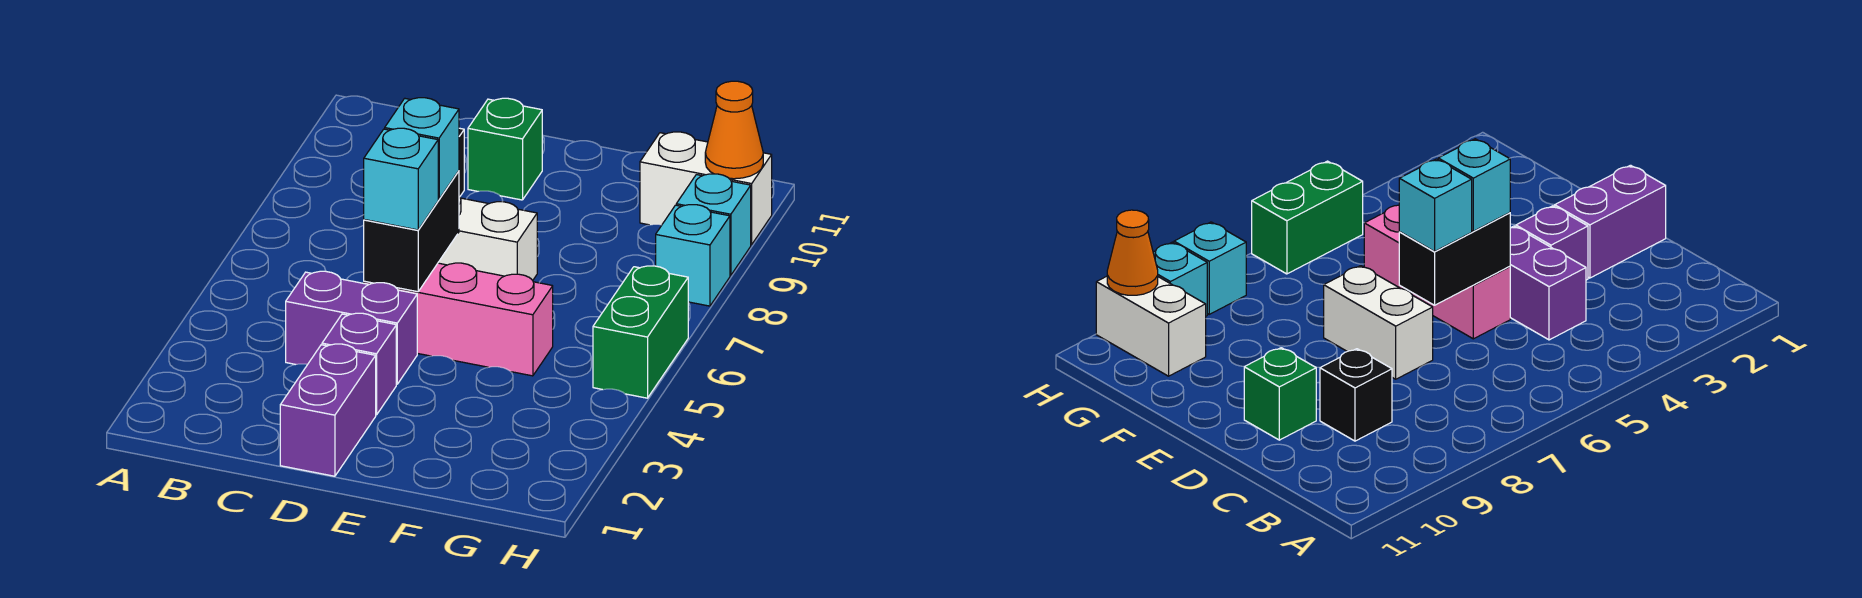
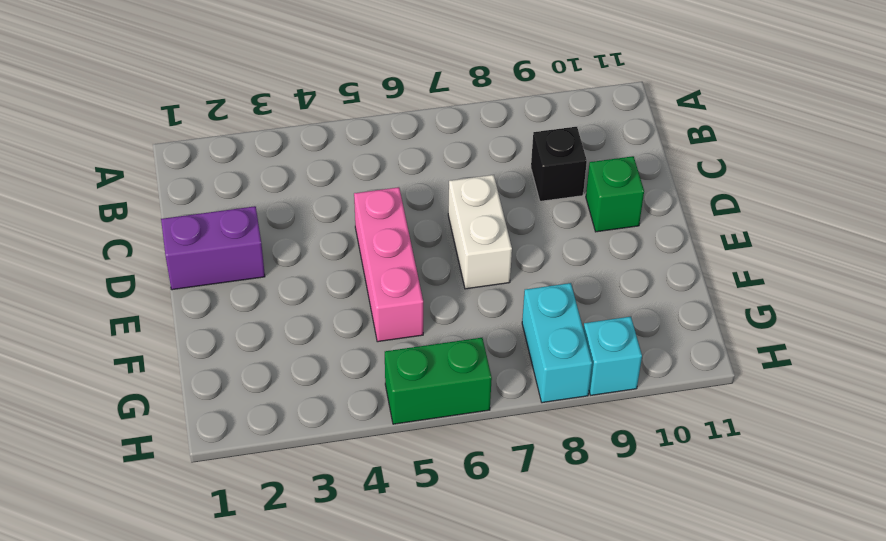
cyan 1x2 brick [522,283,592,403] -> cyan 1x1 brick [656,205,730,306]
none -> purple 1x2 brick [286,271,417,384]
none -> purple 1x1 brick [322,313,396,415]
none -> white 1x2 brick [640,132,772,245]

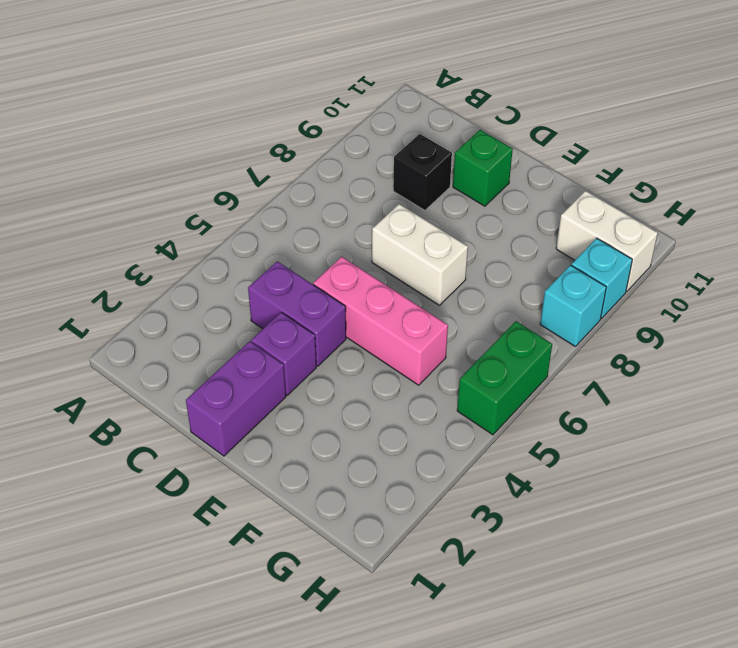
none -> black 1x2 brick [364,171,459,292]
none -> orange 1x1 cone [705,81,763,179]
none -> cyan 1x1 brick [364,128,438,230]

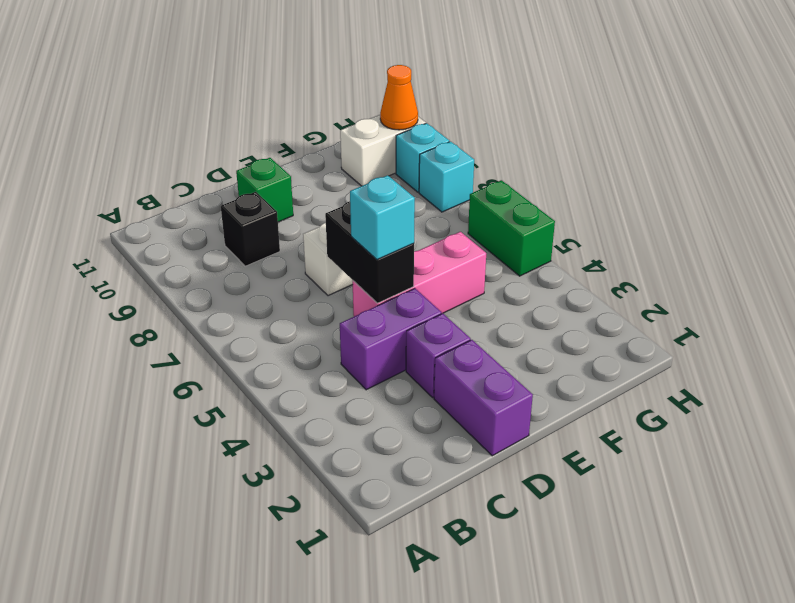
none -> cyan 1x1 brick [385,98,459,199]

